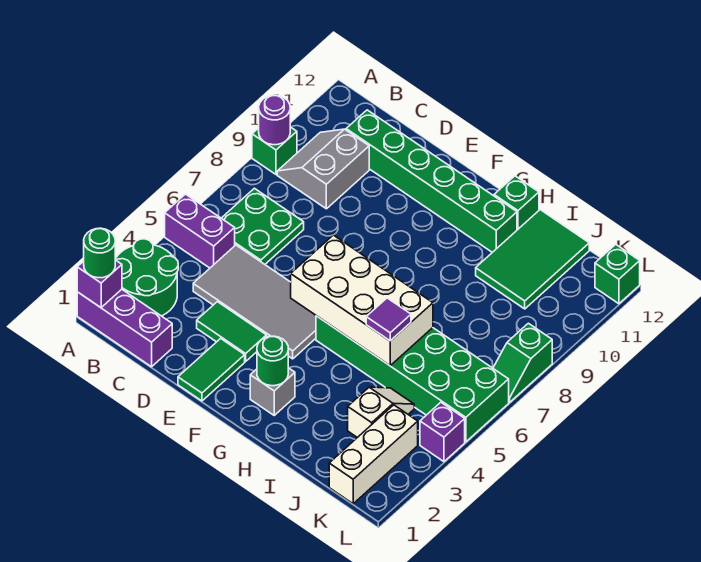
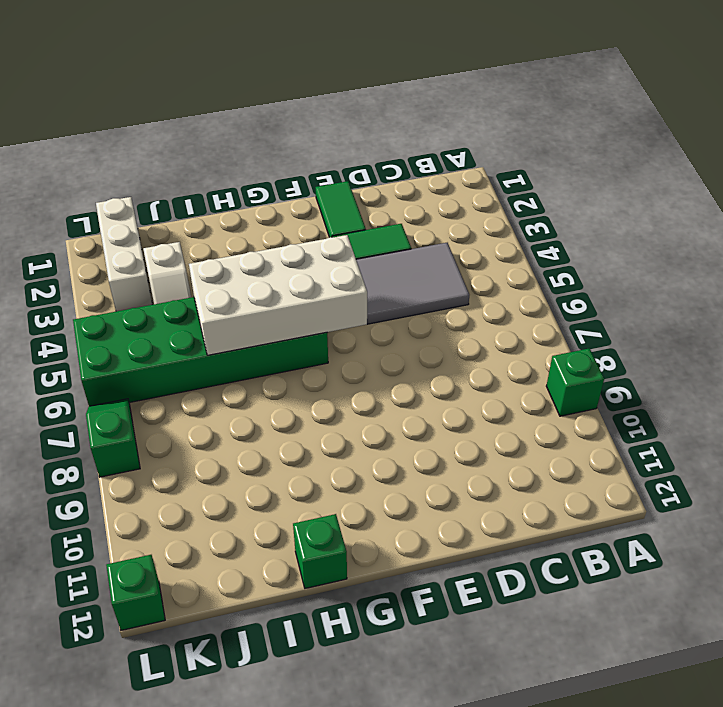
none -> purple 1x3 brick [77,289,172,367]
none -> green 2x2 round brick [115,239,178,316]
none -> purple 1x2 brick [165,194,235,268]

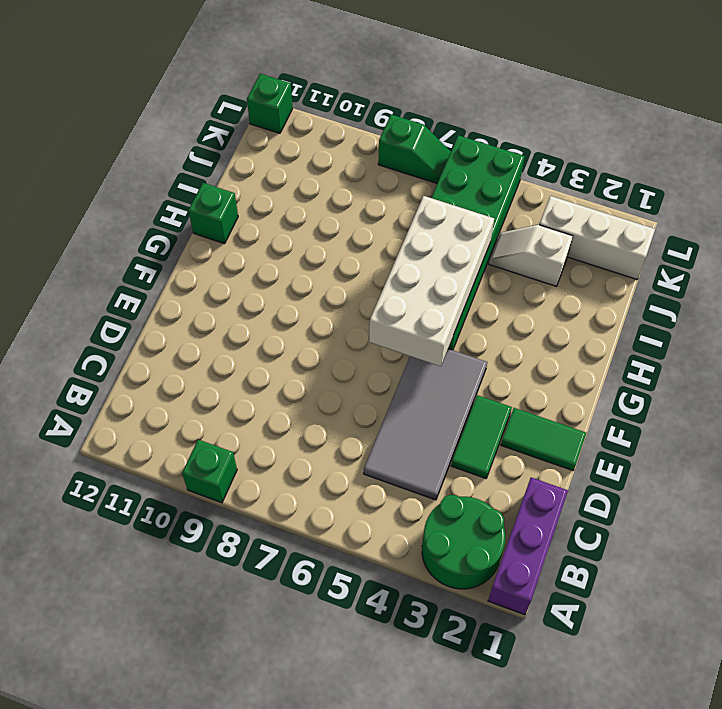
none -> purple 1x2 brick [165,194,235,268]
none -> green 2x2 plate [221,188,304,264]
none -> grey 2x2 slope [277,129,369,209]

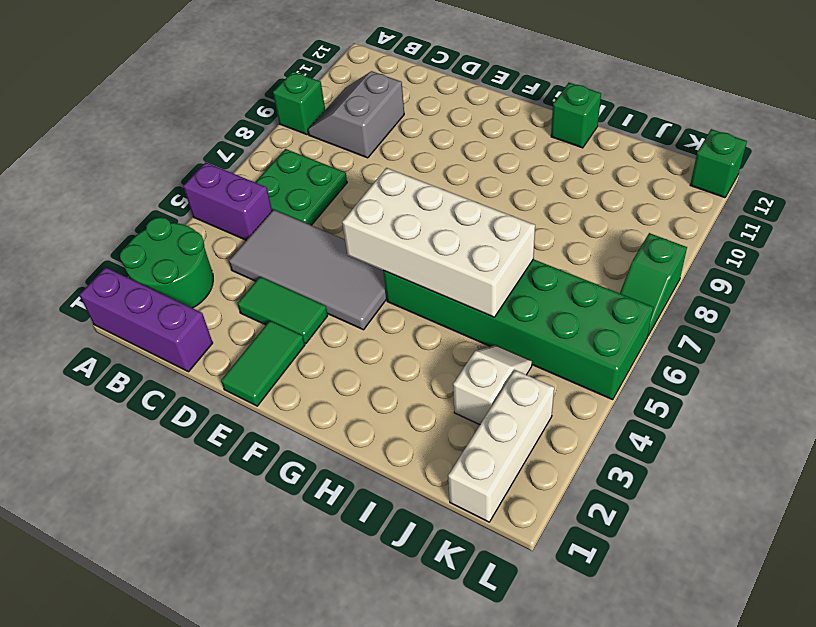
none -> green 1x6 brick [346,110,517,252]
none -> grey 1x1 brick [250,368,295,415]
none -> green 2x3 tile [476,210,589,309]

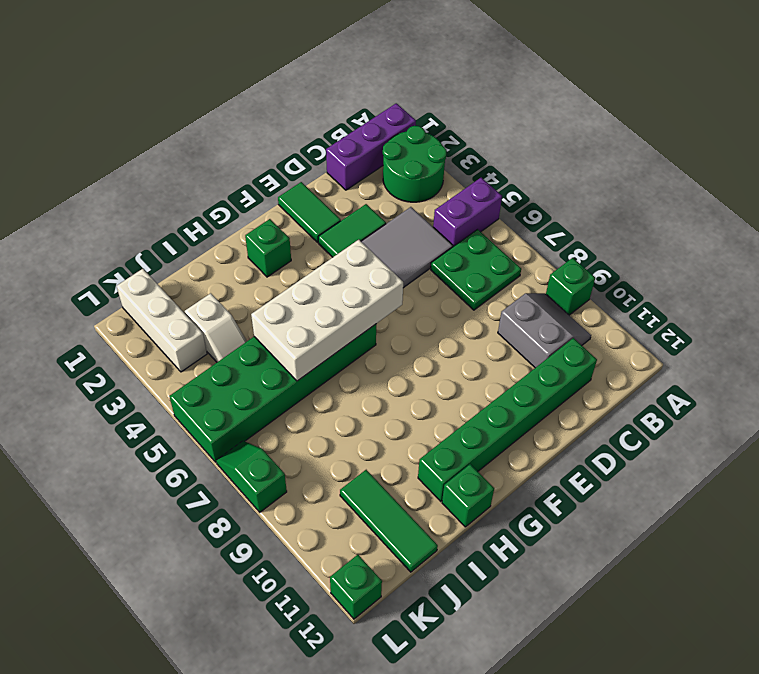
green 1x1 brick [245,219,291,277] -> grey 1x1 brick [250,368,295,415]
green 1x3 tile [340,470,438,572] -> green 2x3 tile [476,210,589,309]
none -> purple 1x1 brick [420,402,465,462]
none -> purple 1x1 brick [77,260,122,308]
none -> purple 1x1 round brick [259,95,290,145]

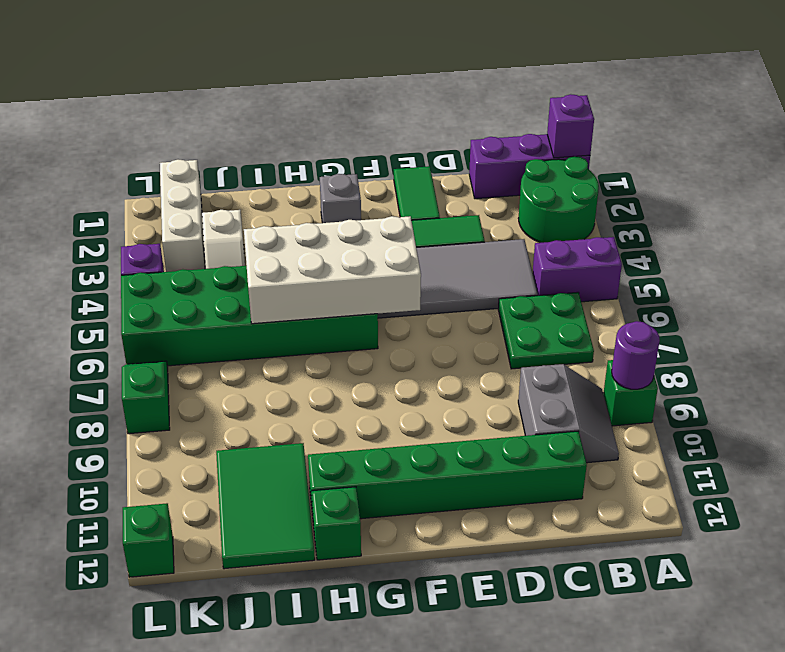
none -> green 1x1 round brick [257,336,288,386]
none -> green 1x1 round brick [84,228,115,278]
none -> purple 1x1 tile [366,298,411,341]

